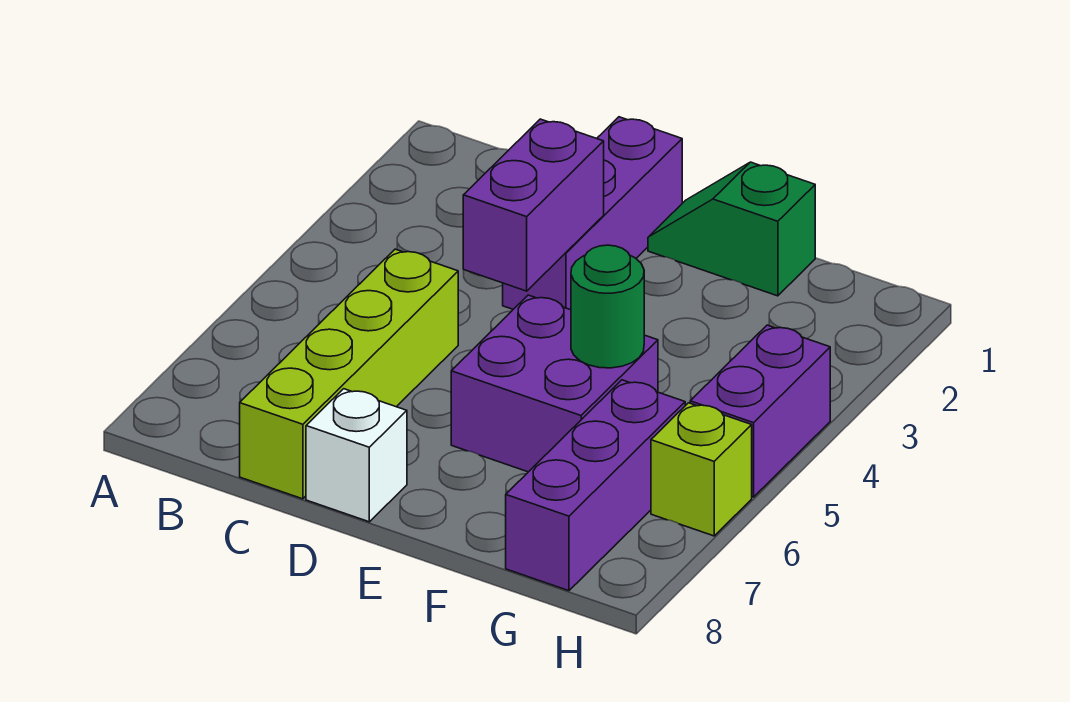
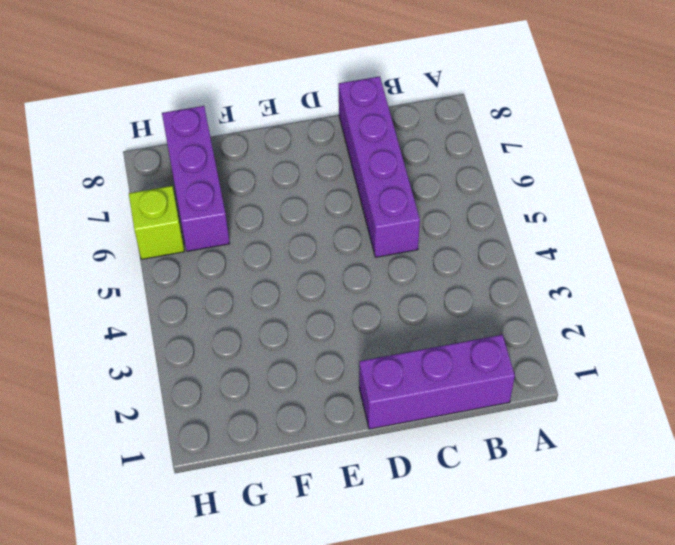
purple 1x3 brick [359,335,515,429] -> purple 1x3 brick turned to [503,117,682,310]
purple 1x4 brick [339,76,420,257] -> lime 1x4 brick [240,249,458,499]
none -> white 1x1 brick [306,389,407,522]
none -> green 1x2 slope [648,162,815,296]

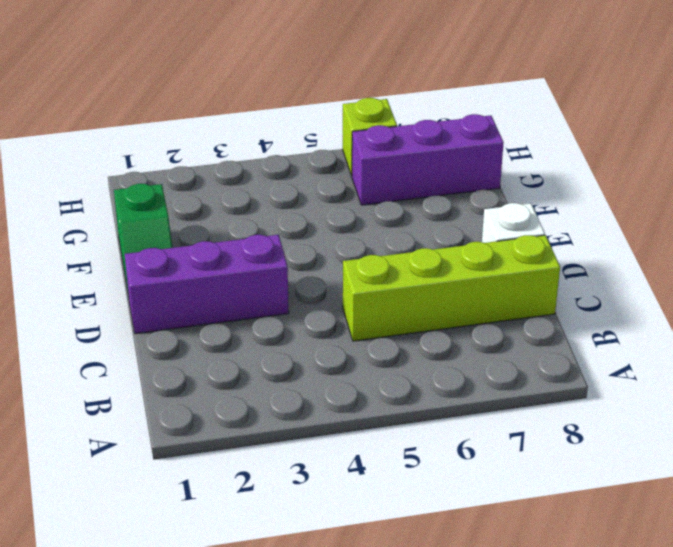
none -> purple 2x2 brick [451,295,658,472]
none -> purple 1x2 brick [690,325,830,497]

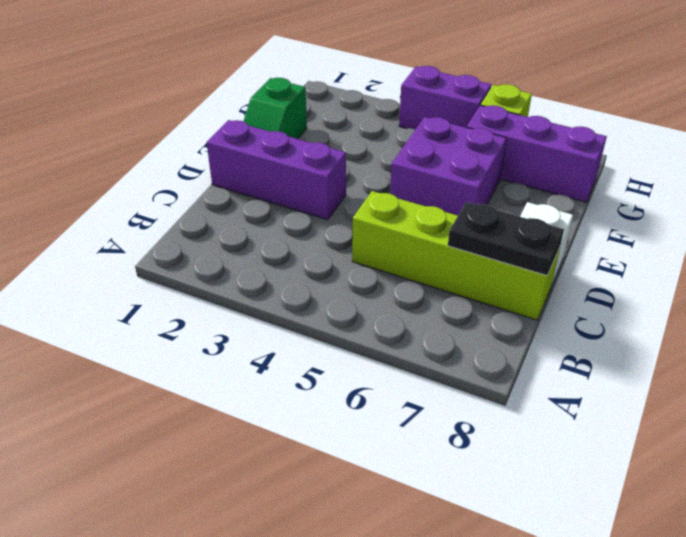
black 1x2 plate [448,202,564,275] -> none
none -> purple 1x2 brick [463,119,604,291]
none -> green 1x1 round brick [571,245,644,368]

